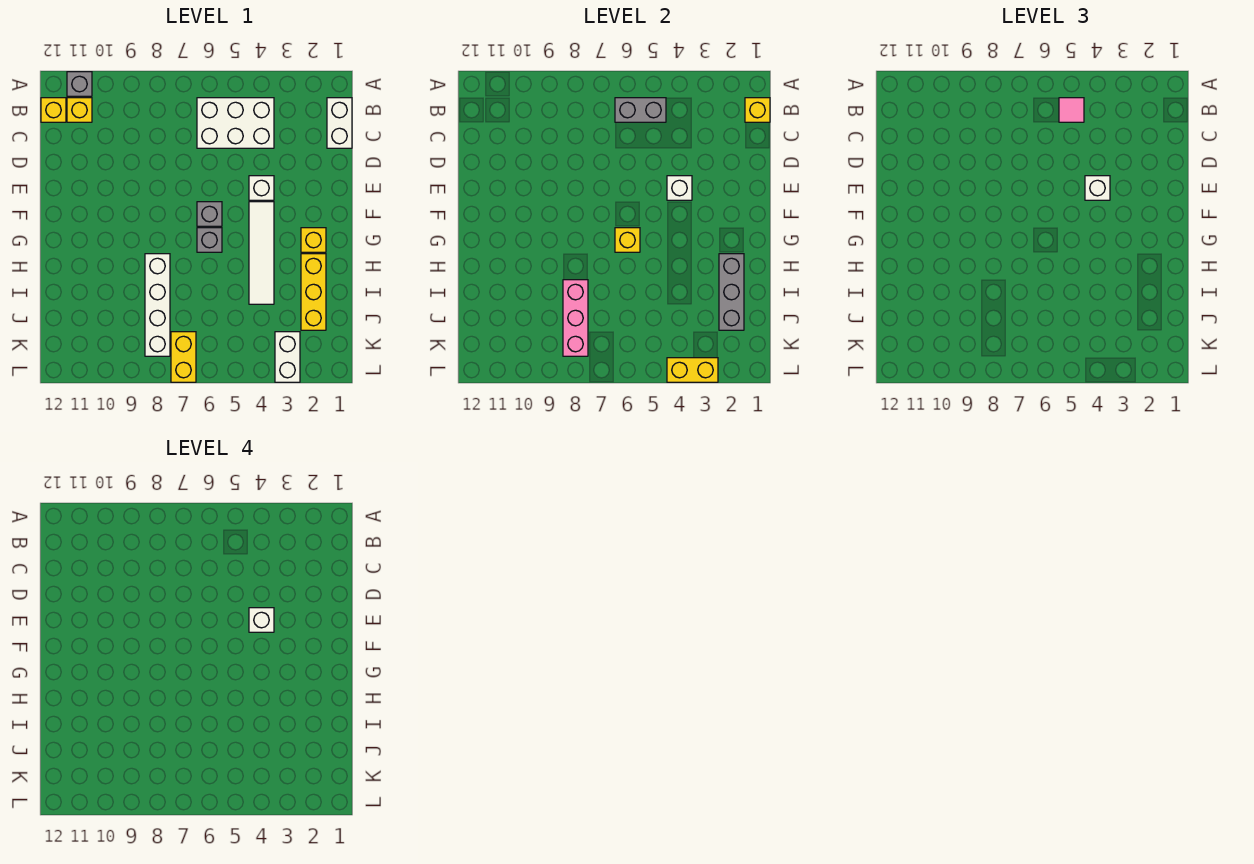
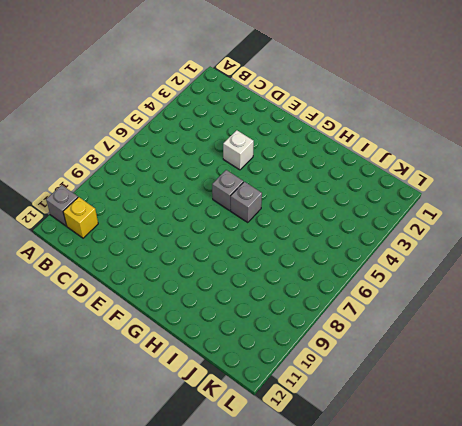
none -> white 1x2 brick [327,98,352,148]
none -> white 2x3 brick [197,98,274,148]
none -> yellow 1x1 brick [41,98,66,122]

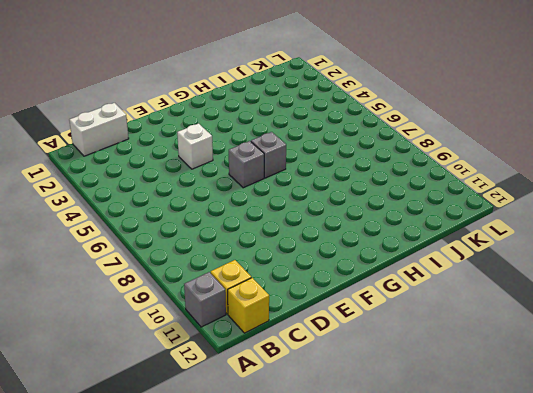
none -> white 2x3 brick [197,98,274,148]
none -> white 1x4 tile [249,202,274,304]
none -> yellow 1x1 brick [301,228,326,252]

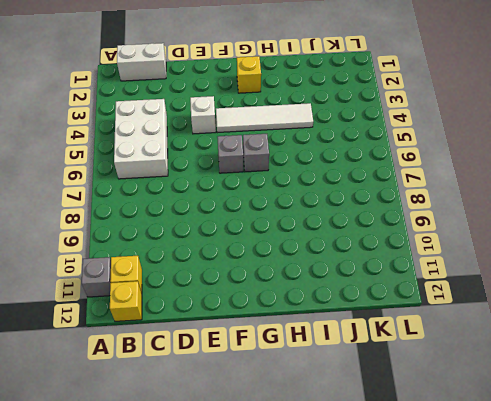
none -> yellow 1x3 brick [301,254,326,330]
none -> white 1x4 brick [145,254,170,356]
none -> white 1x2 brick [275,332,300,382]

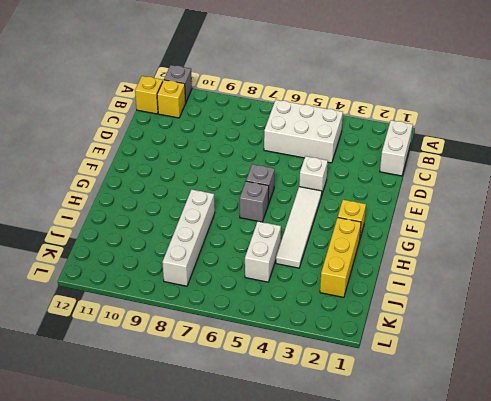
white 1x2 brick [245,221,281,282] -> white 1x2 brick moved to [275,332,300,382]
none -> yellow 1x2 brick [171,332,196,382]
none -> yellow 1x1 brick [745,98,770,122]
none -> grey 1x2 brick [615,98,666,122]

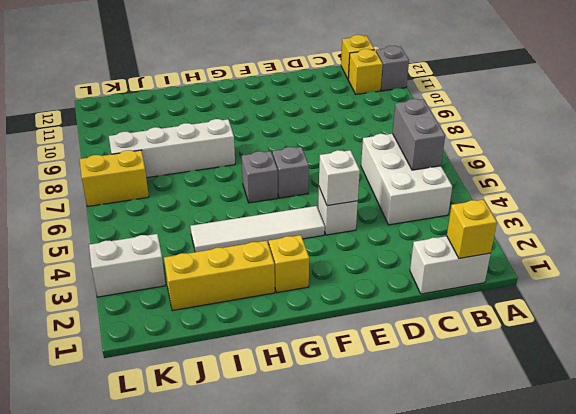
none -> yellow 1x1 brick [615,228,640,252]
none -> grey 1x3 brick [719,254,744,330]
none -> pink 1x3 brick [563,280,588,356]

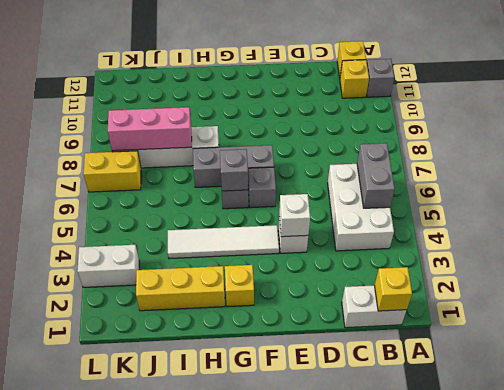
grey 1x3 brick [193,145,274,187] -> grey 1x3 brick moved to [719,254,744,330]
grey 1x1 brick [220,149,248,191] -> yellow 1x1 brick [615,228,640,252]
none -> yellow 1x2 brick [667,358,718,382]
none -> pink 1x1 tile [1059,98,1084,122]
none -> white 1x1 brick [1085,176,1110,200]

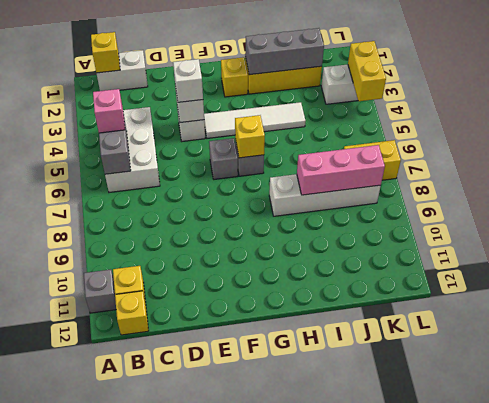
pink 1x1 brick [93,89,125,133] -> pink 1x1 tile [1059,98,1084,122]
none -> white 1x1 brick [249,608,274,632]

